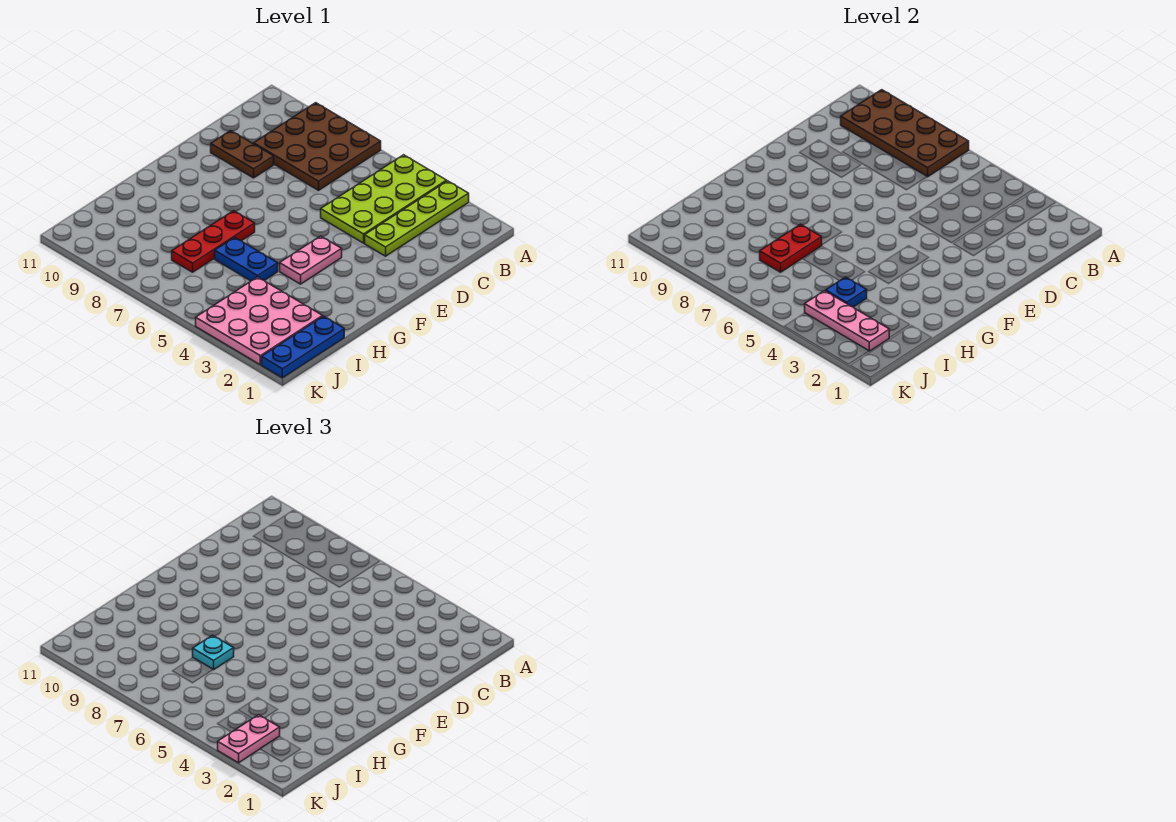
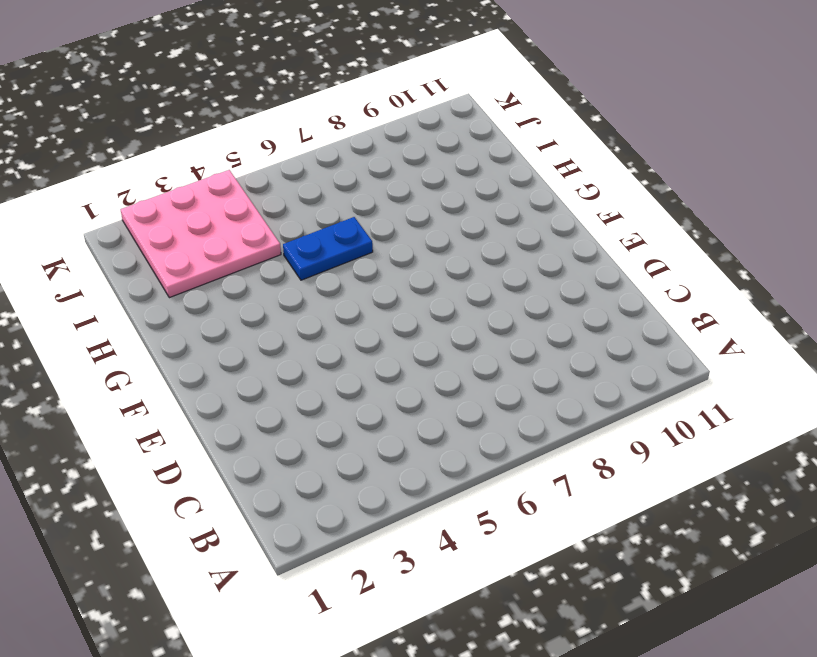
none -> lime 1x4 plate [365,181,469,256]
none -> lime 2x4 plate [321,155,447,243]
none -> brown 3x3 plate [254,103,381,190]

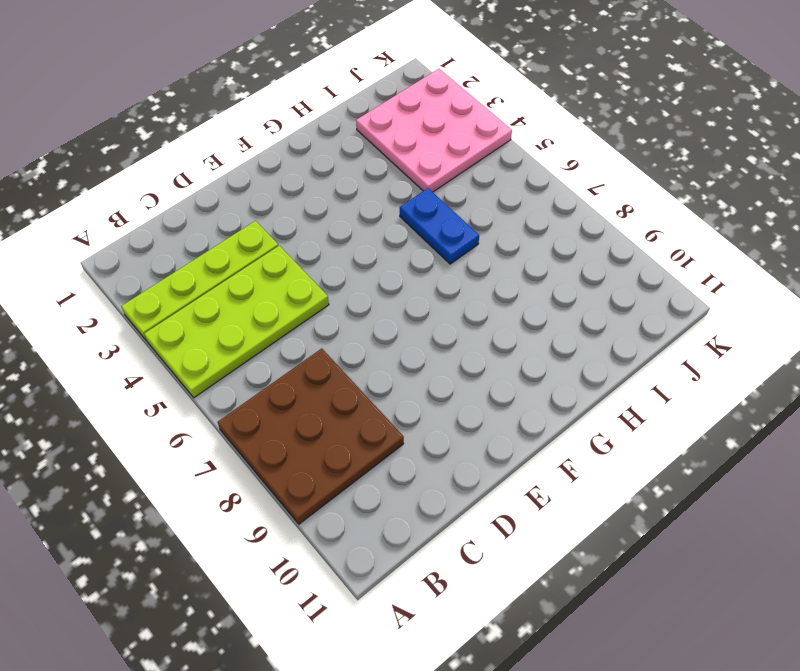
none -> brown 1x2 plate [211,131,274,178]
none -> pink 1x2 plate [280,236,342,284]
none -> red 1x3 plate [172,211,255,272]

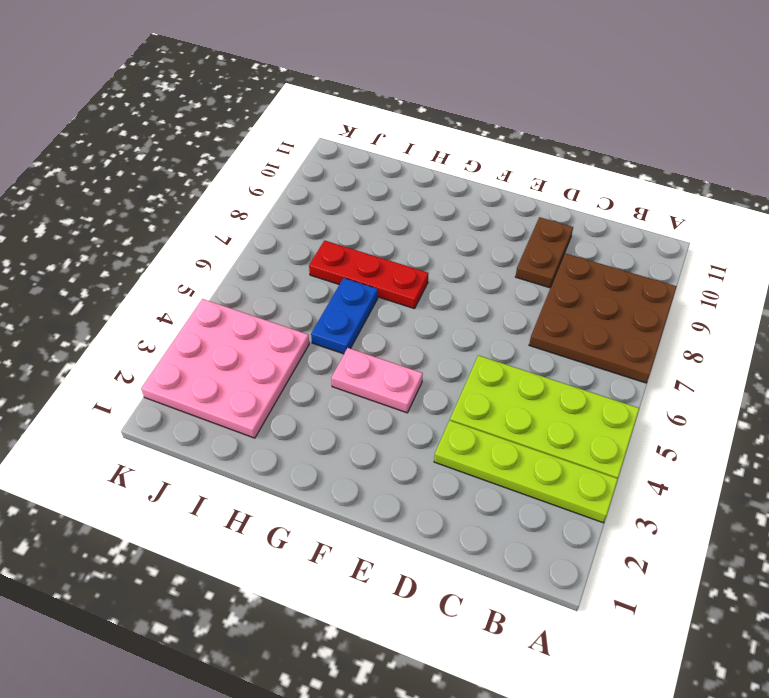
none -> blue 1x3 plate [262,316,344,378]
none -> brown 2x4 plate [841,90,969,177]
none -> red 1x2 plate [760,224,822,272]

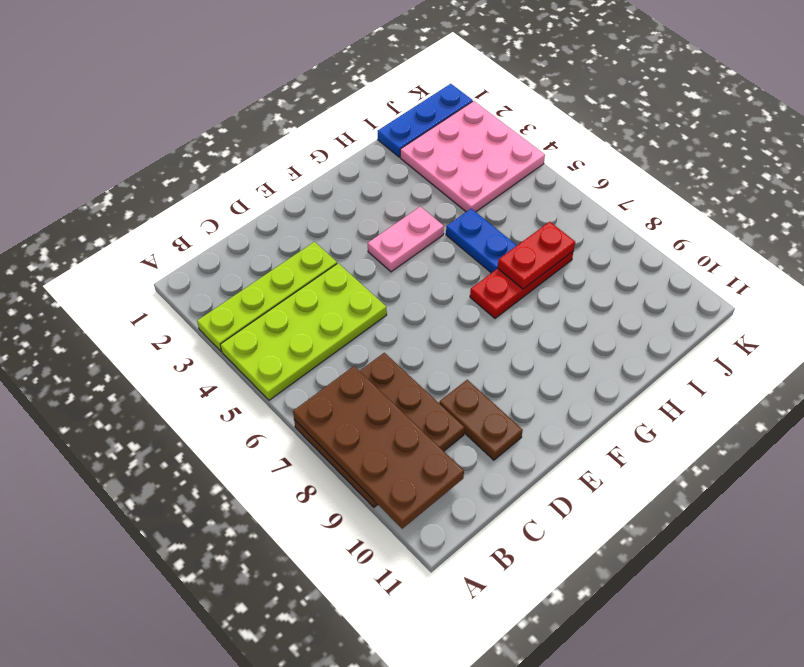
none -> blue 1x1 plate [826,277,867,307]
none -> pink 1x3 plate [805,291,889,351]
none -> cyan 1x1 plate [193,635,234,670]

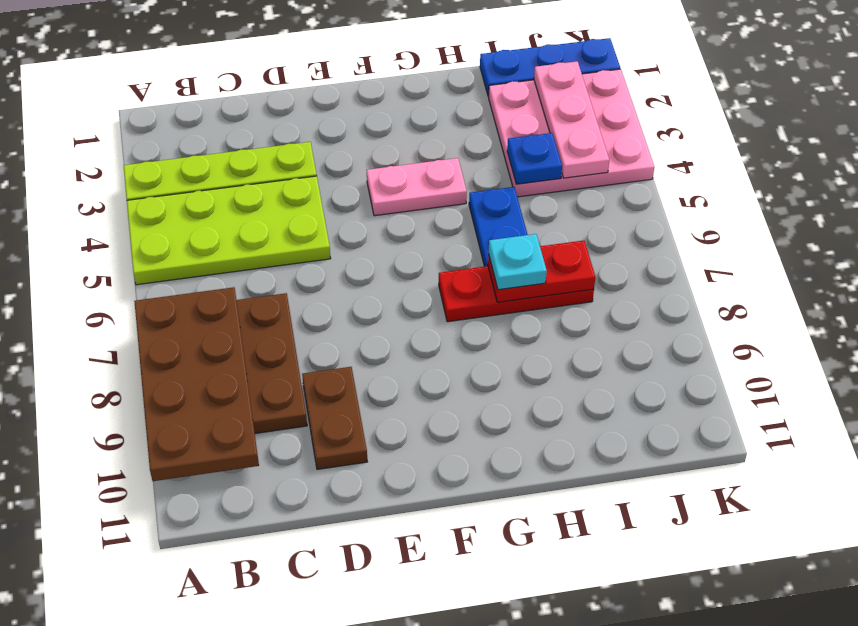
none -> pink 1x2 plate [218,715,280,763]

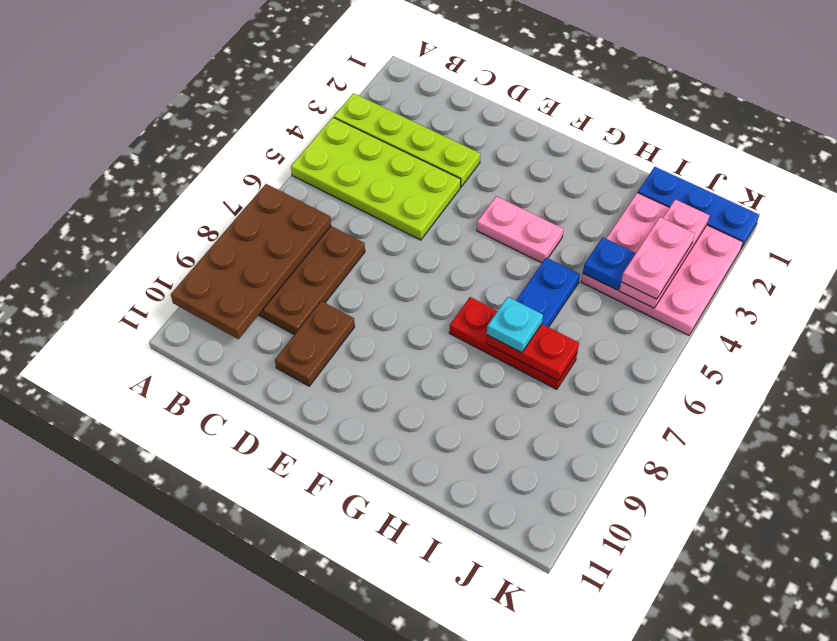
pink 1x2 plate [621,217,695,299] -> pink 1x2 plate turned to [218,715,280,763]

